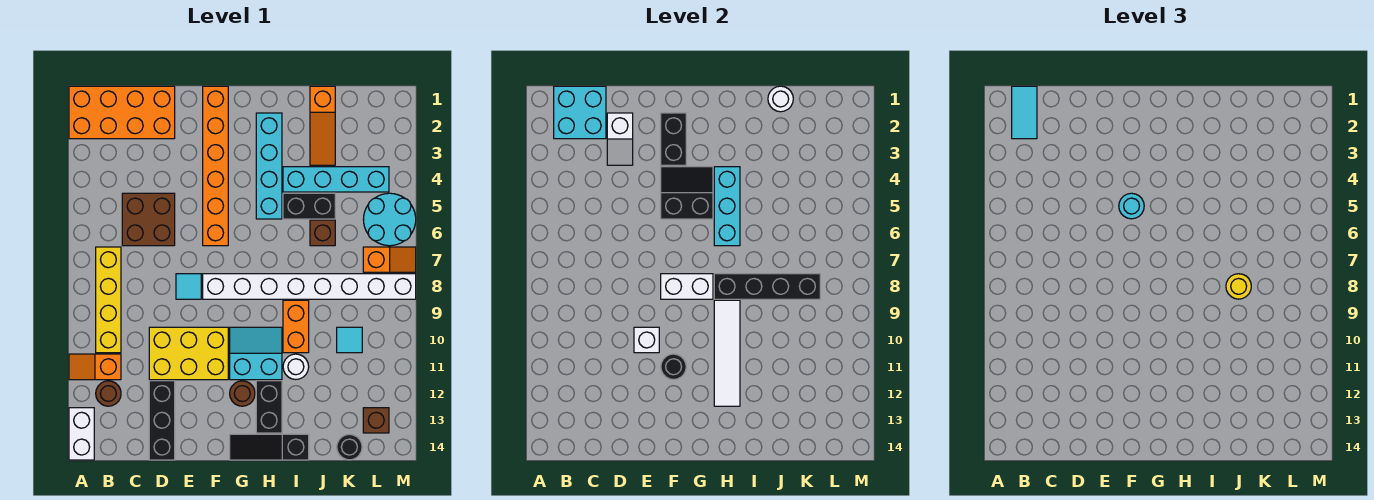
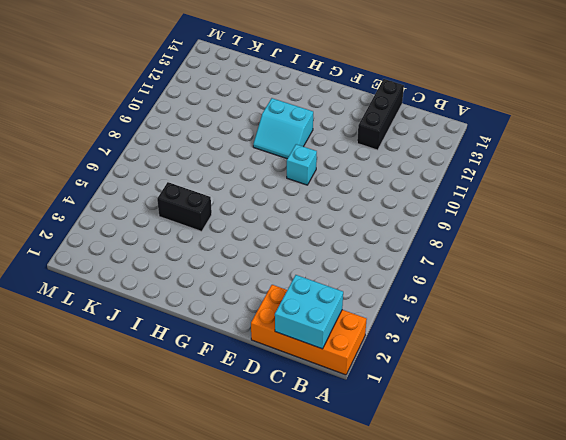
cyan 1x1 brick [287,144,317,185] -> none
none -> orange 1x2 slope [69,354,121,380]
none -> white 1x2 brick [69,408,94,460]
none -> yellow 1x4 brick [96,247,121,353]
none -> brown 1x1 round brick [96,381,121,406]

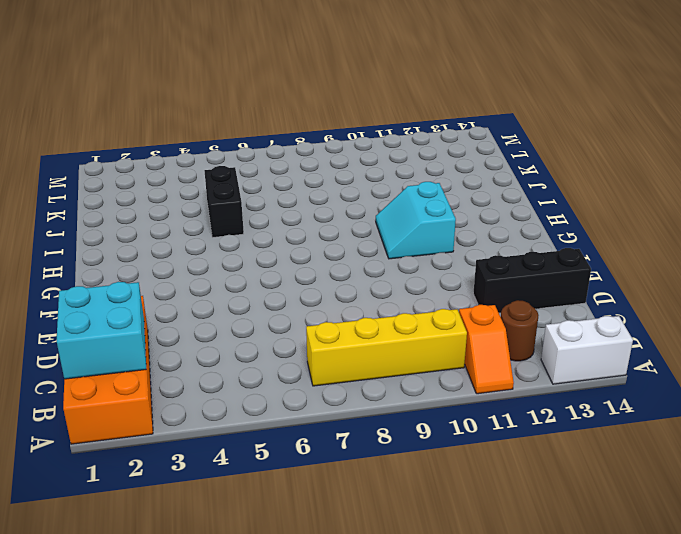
none -> brown 2x2 brick [122,193,175,246]
none -> yellow 2x3 brick [149,327,228,380]
none -> cyan 1x1 tile [176,274,201,299]
none -> orange 1x6 brick [203,86,228,246]

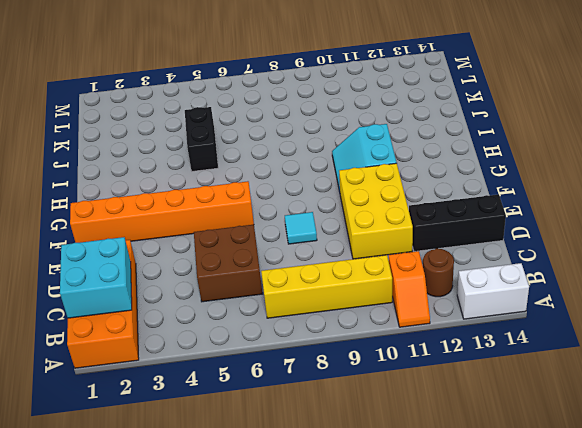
none -> white 1x8 brick [203,274,416,299]
none -> brown 1x1 round brick [230,381,255,406]
none -> black 1x3 slope [230,434,309,460]
none -> cyan 1x4 brick [256,113,282,219]

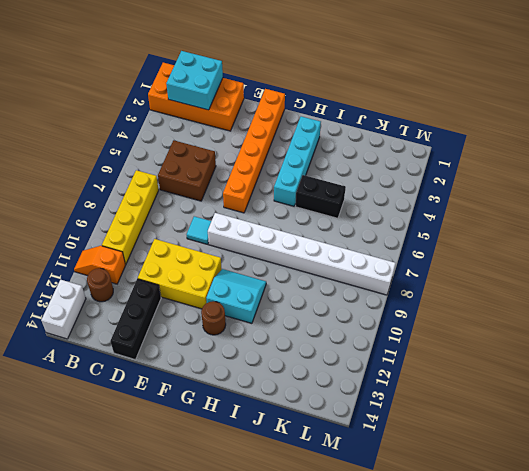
none -> black 1x3 slope [230,434,309,460]
none -> black 1x2 brick [256,381,282,433]
none -> cyan 1x4 brick [283,167,389,192]
none -> orange 1x2 brick [283,300,309,353]

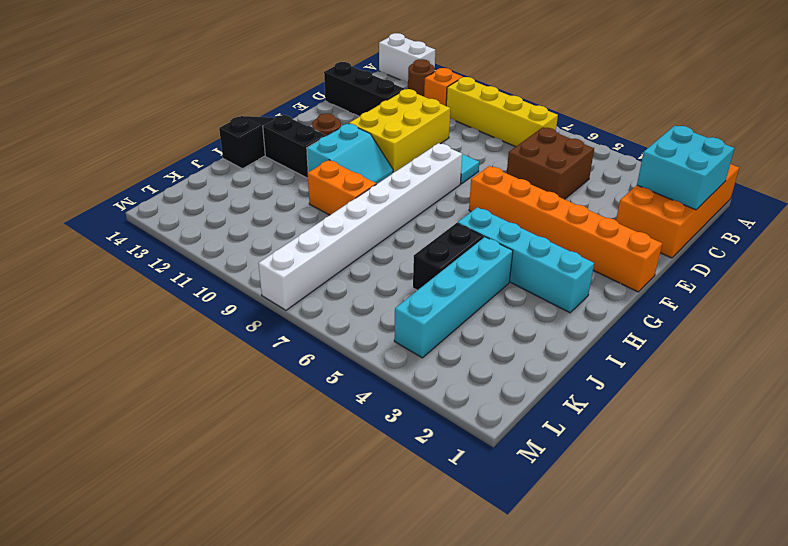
none -> white 1x1 round brick [283,354,309,379]
none -> orange 1x3 slope [310,86,335,165]
none -> brown 1x1 brick [310,220,335,246]
none -> cyan 1x1 tile [337,327,362,353]

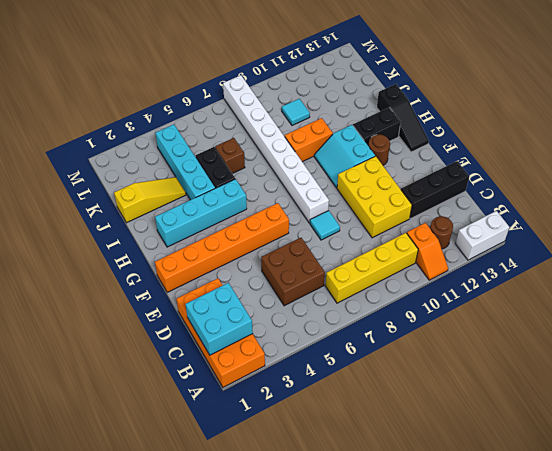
yellow 1x3 slope [114,177,186,223] -> orange 1x3 slope [310,86,335,165]
none -> white 1x1 round brick [283,354,309,379]
none -> black 1x1 round brick [337,434,362,460]
none -> cyan 2x2 round brick [363,193,416,246]
none -> orange 1x2 slope [363,247,416,272]

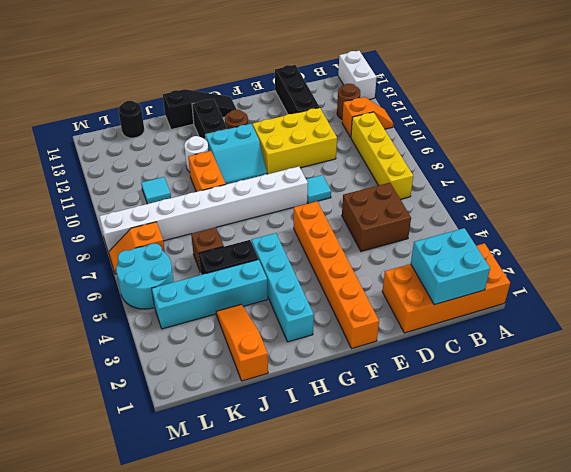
none -> brown 1x1 brick [363,408,389,433]
none -> white 1x2 slope [607,113,633,165]
none -> white 1x1 brick [634,327,659,353]
none -> black 1x2 brick [661,113,686,165]

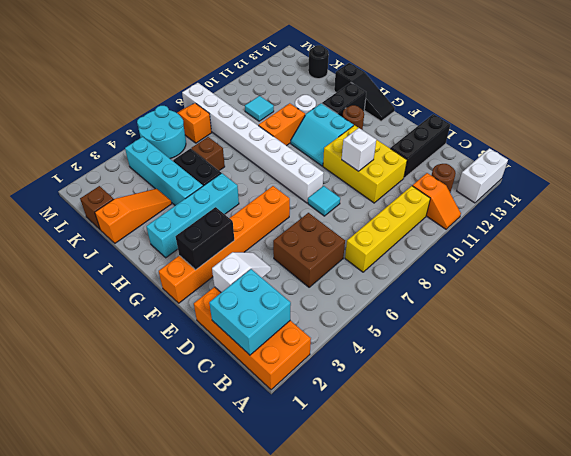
brown 1x1 brick [80,186,114,229] -> brown 1x1 brick moved to [363,408,389,433]
none -> black 2x2 slope [661,167,713,219]
none -> white 1x2 brick [661,274,713,299]
none -> black 1x1 round brick [661,354,686,379]
none -> cyan 1x3 brick [714,167,740,246]

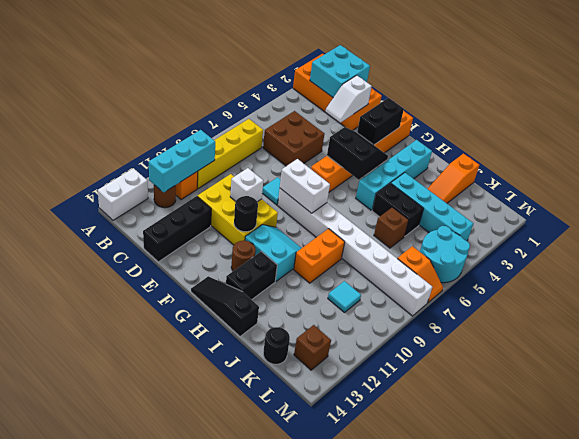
cyan 1x3 brick [149,130,215,192] -> cyan 1x3 brick moved to [714,167,740,246]
none -> white 1x1 round brick [283,354,309,379]
none -> black 1x4 brick [714,274,820,299]
none -> white 1x4 tile [714,300,740,406]
none -> white 1x1 round brick [768,86,793,112]

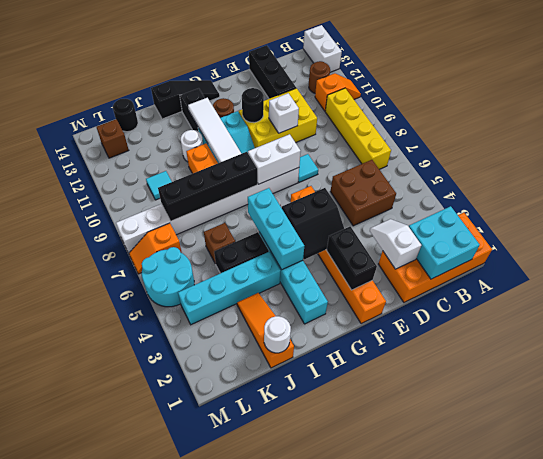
none -> cyan 1x2 tile [1012,86,1037,139]
none -> cyan 1x1 round brick [1119,193,1144,219]
none -> yellow 1x1 round brick [1226,274,1251,299]

